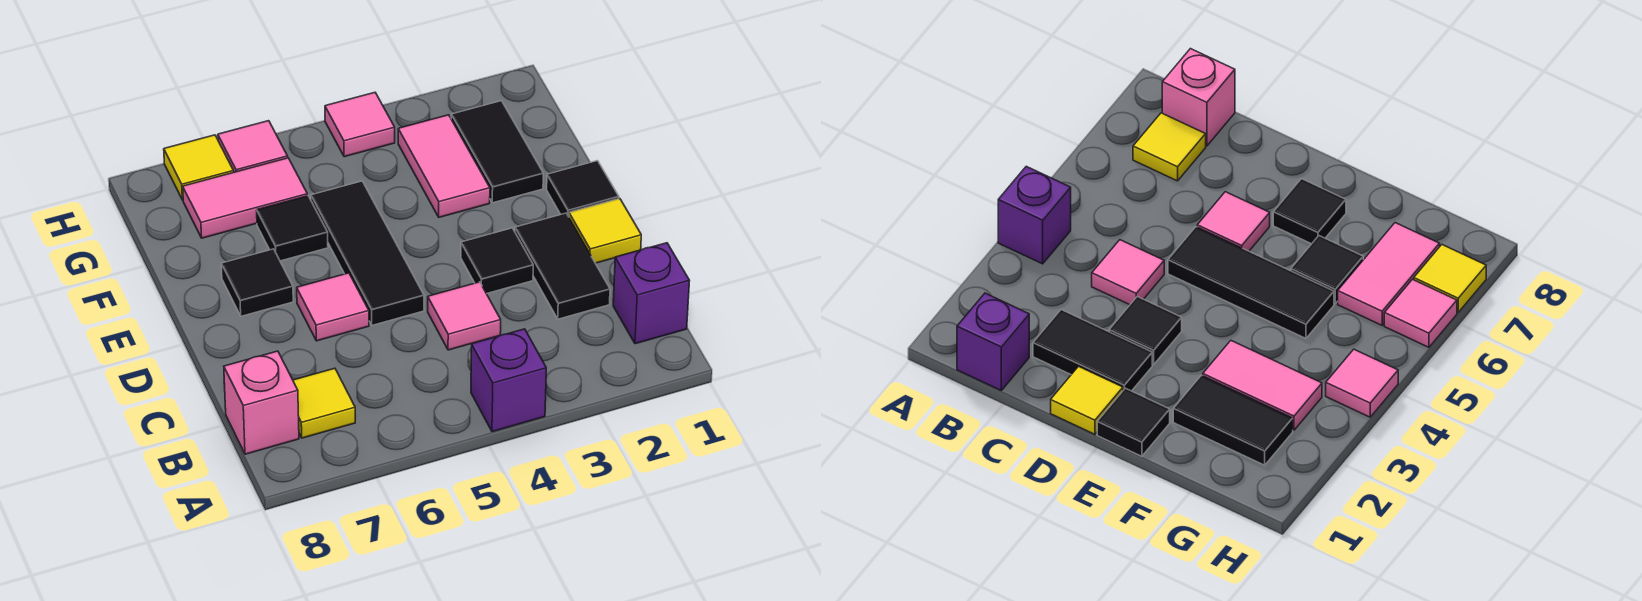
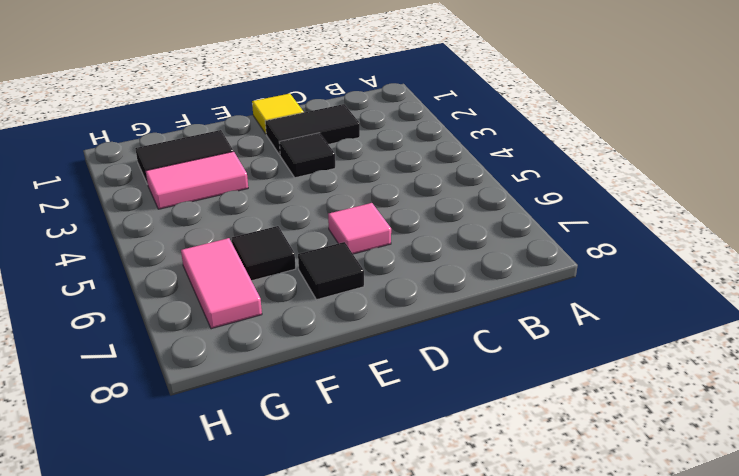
none -> purple 1x1 brick [471,329,546,432]
none -> purple 1x1 brick [613,243,690,344]
none -> yellow 1x1 tile [293,368,355,438]

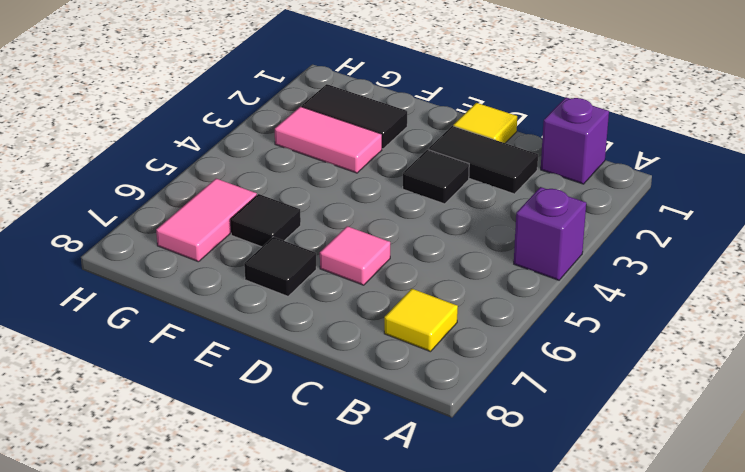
none -> pink 1x1 brick [224,351,299,454]
none -> pink 1x1 tile [428,282,501,350]
none -> black 1x3 tile [311,181,424,325]

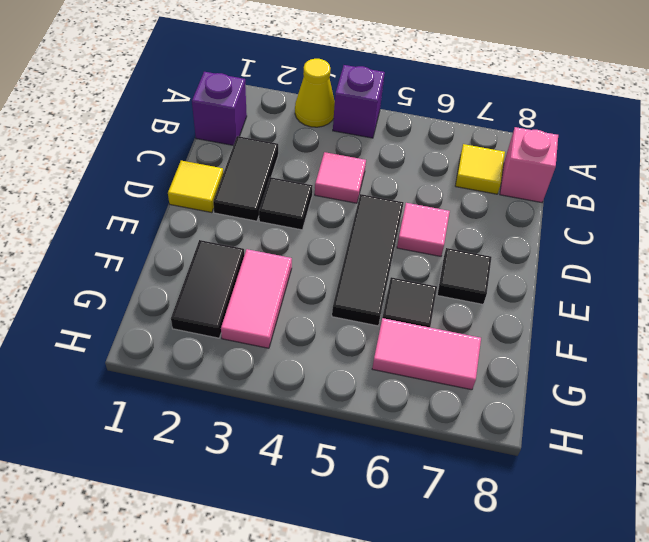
yellow 1x1 cone [295,59,335,127] -> none
none -> black 1x1 tile [547,161,619,217]
none -> pink 1x1 tile [325,93,395,157]
none -> pink 1x1 tile [218,121,288,172]

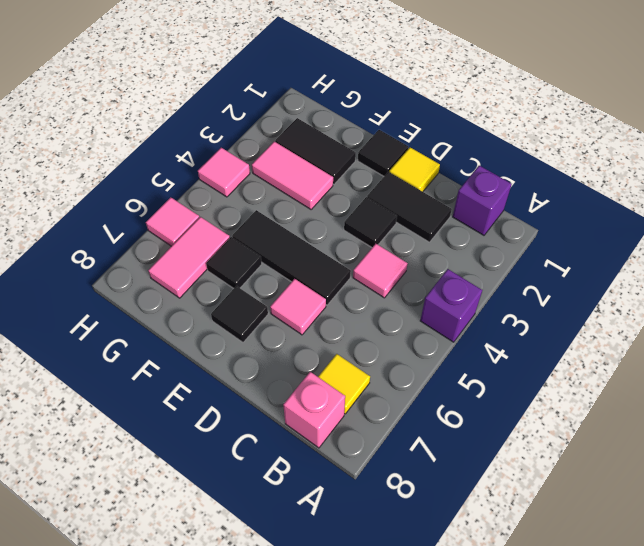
none -> yellow 1x1 tile [164,135,234,200]

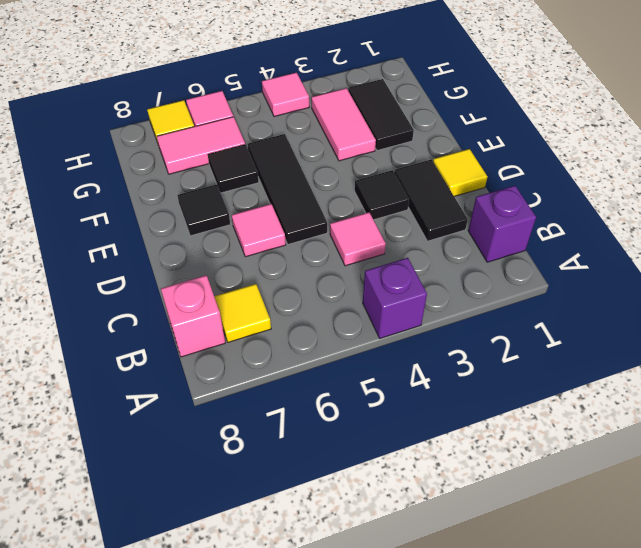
none -> black 1x1 tile [547,161,619,217]

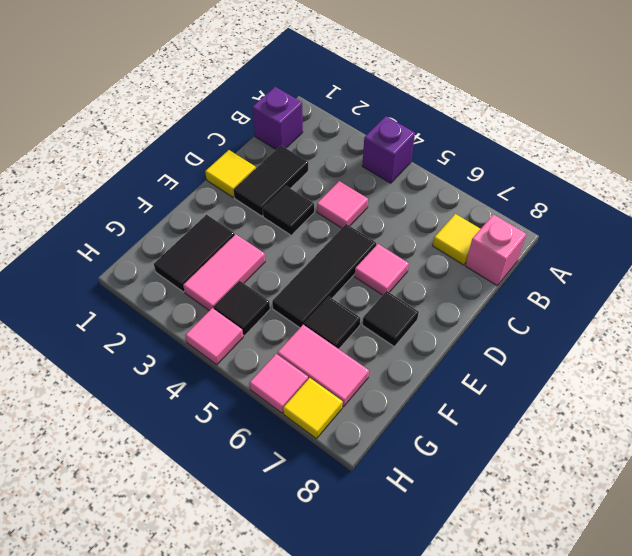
black 1x1 tile [214,281,270,336] -> black 1x1 tile moved to [547,161,619,217]

